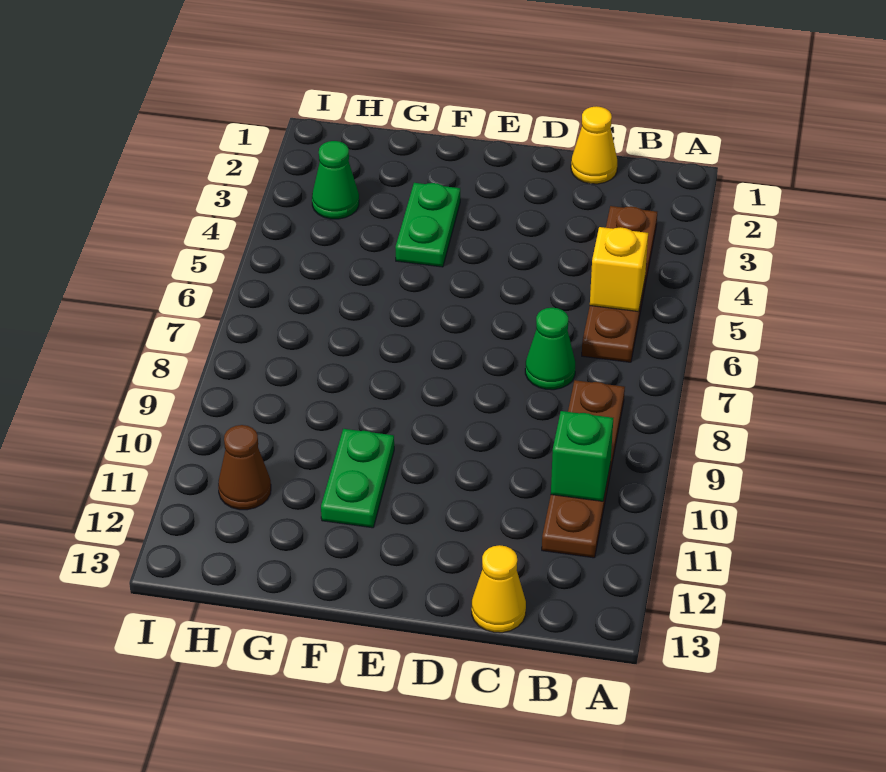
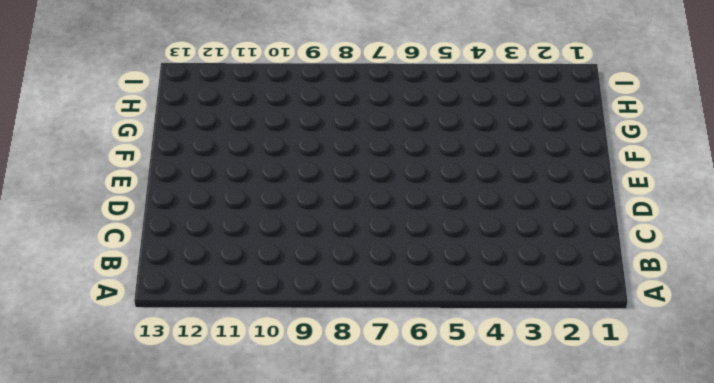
none -> brown 1x4 plate [582,206,657,362]
none -> brown 1x4 plate [542,380,625,558]

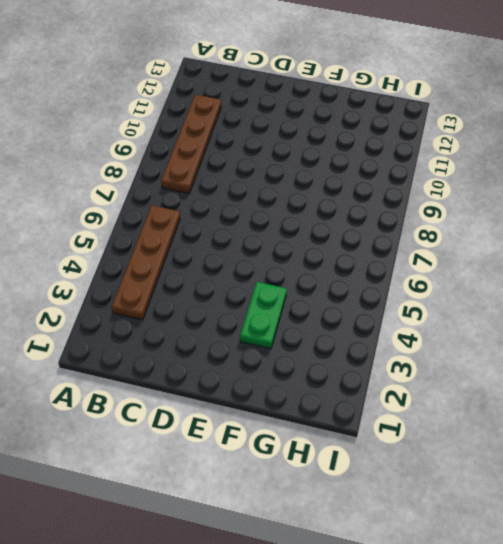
none -> yellow 1x1 cone [571,106,617,184]
none -> green 1x1 cone [525,308,575,390]

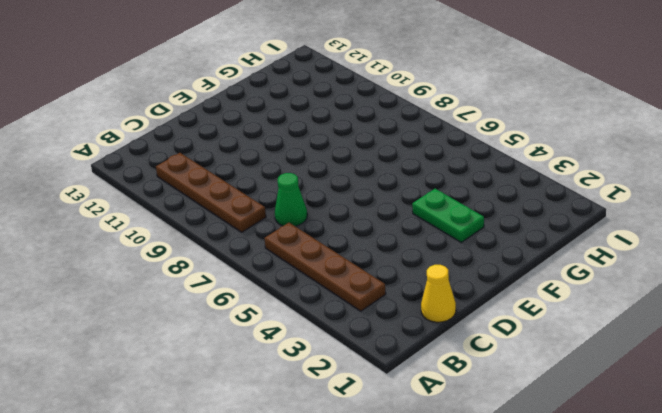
none -> yellow 1x1 cone [472,545,526,633]
none -> green 1x2 plate [321,429,394,528]

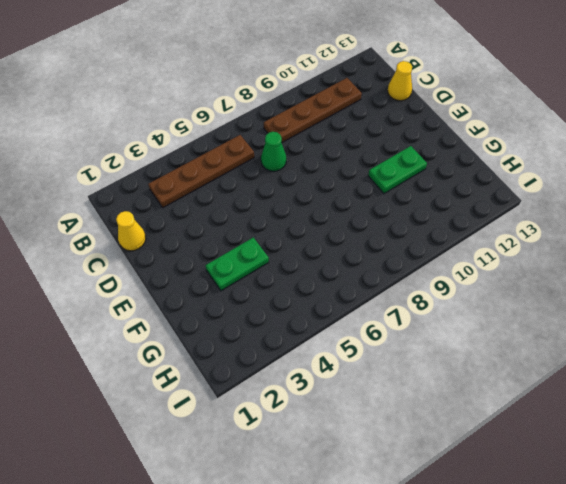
none -> green 1x1 cone [312,141,359,219]
none -> brown 1x1 cone [218,425,271,510]

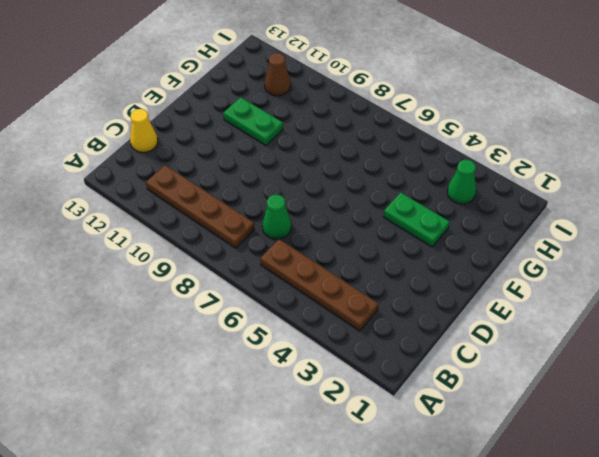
none -> yellow 1x1 cone [571,106,617,184]
none -> yellow 1x1 brick [590,227,648,312]

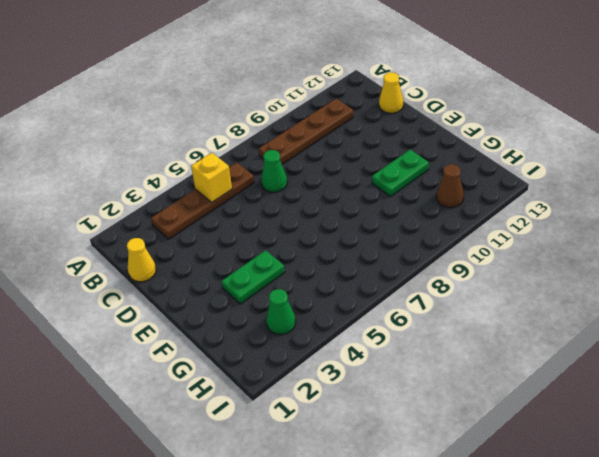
none -> green 1x1 brick [551,411,613,501]

